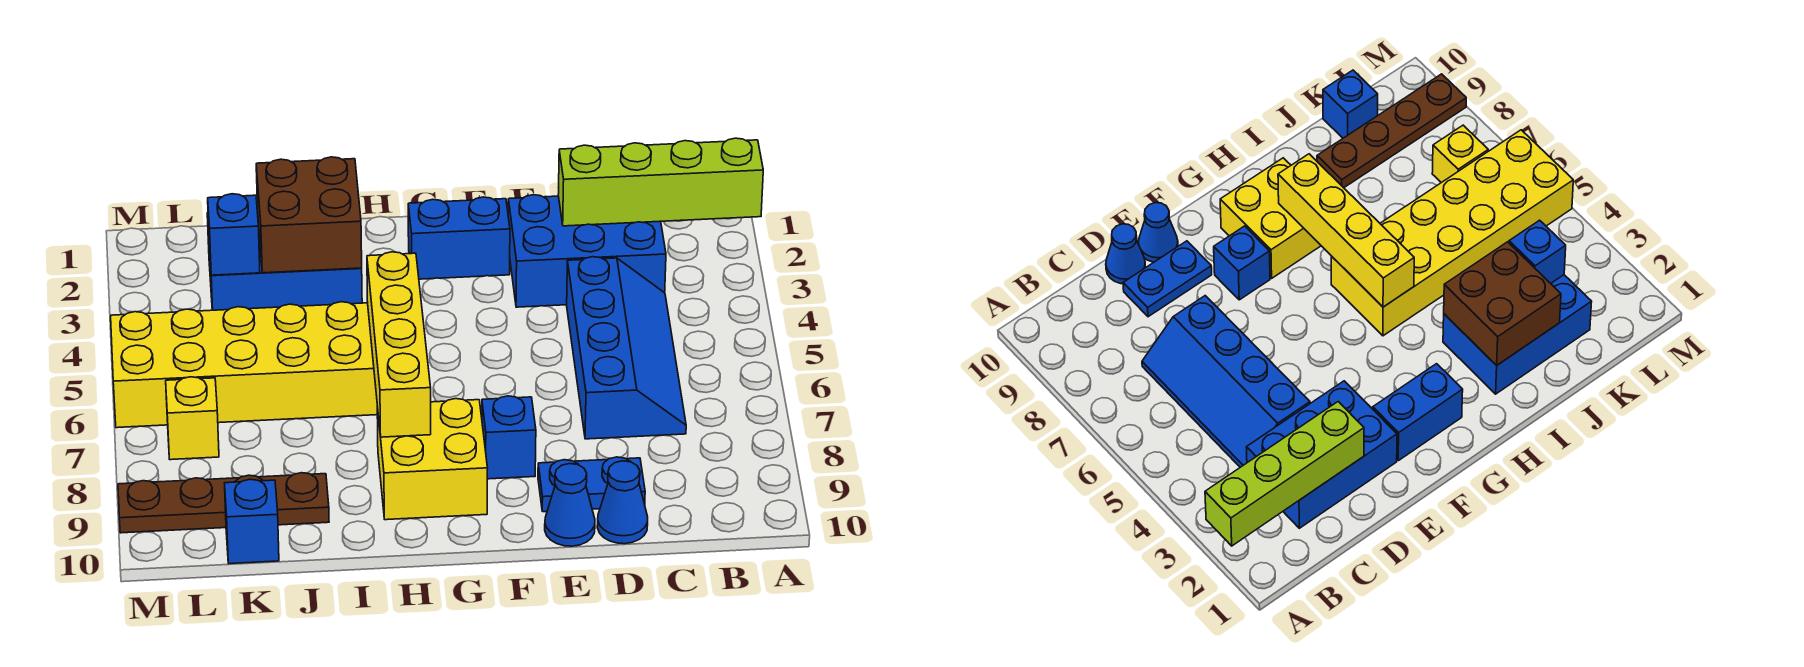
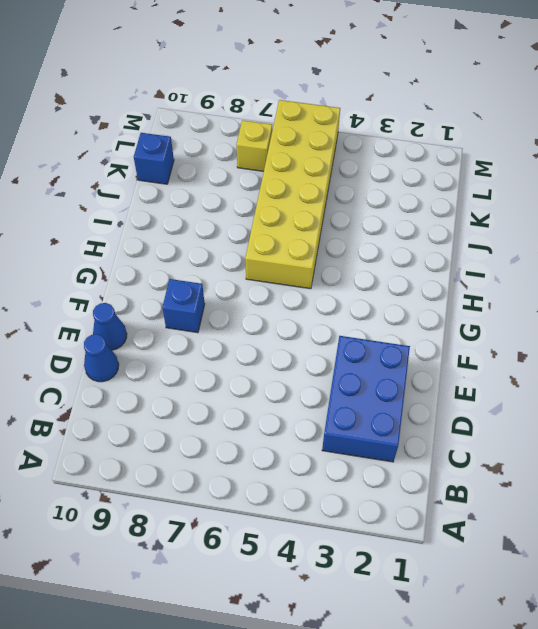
none -> blue 2x4 slope [567,257,686,439]
none -> blue 1x2 plate [538,457,645,512]
none -> blue 1x2 brick [408,197,510,279]

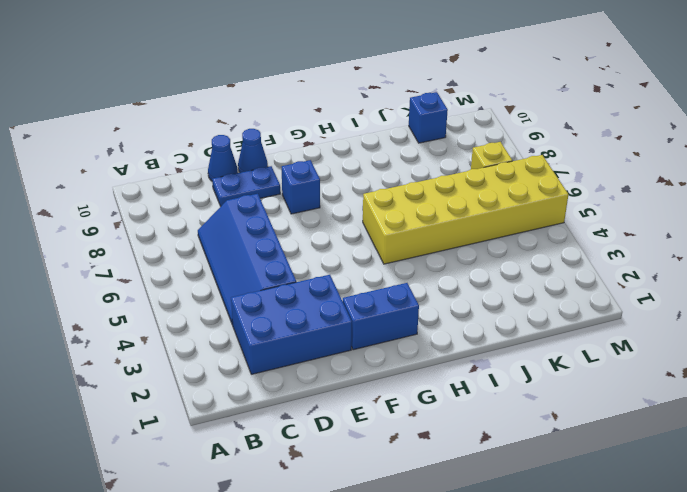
none -> yellow 2x2 brick [377,399,488,520]
none -> blue 2x3 brick [207,211,362,310]
none -> brown 1x4 plate [118,473,329,533]

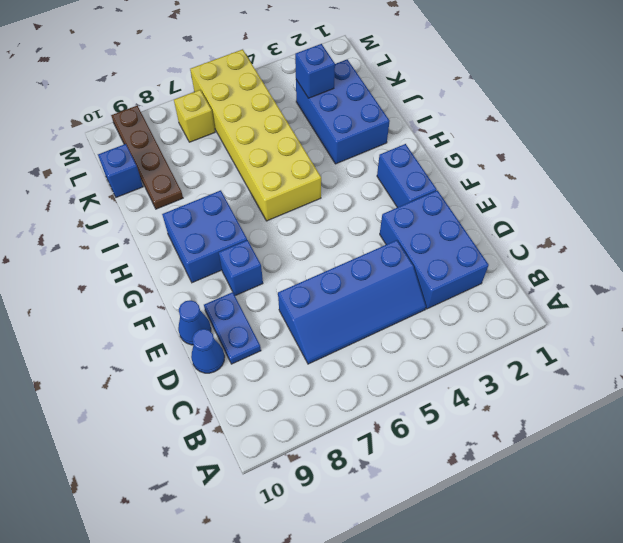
blue 2x2 brick [162,190,247,283] -> yellow 2x2 brick [377,399,488,520]
none -> lime 1x4 brick [558,138,763,226]
none -> yellow 1x4 brick [367,252,431,437]
none -> brown 2x2 brick [256,157,362,273]

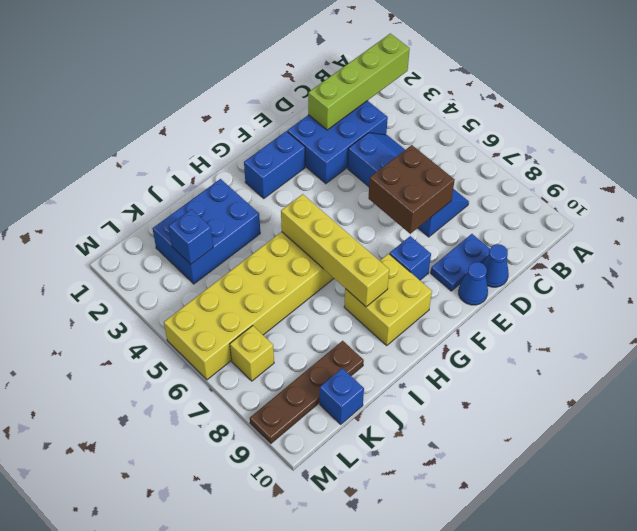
brown 2x2 brick [368,145,455,234] -> brown 2x2 brick moved to [256,157,362,273]

